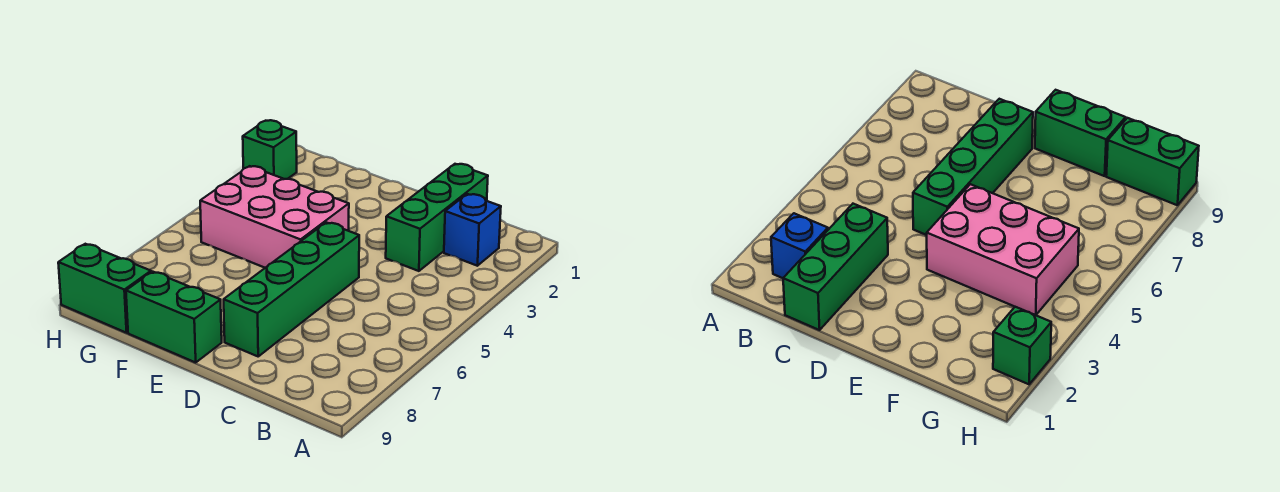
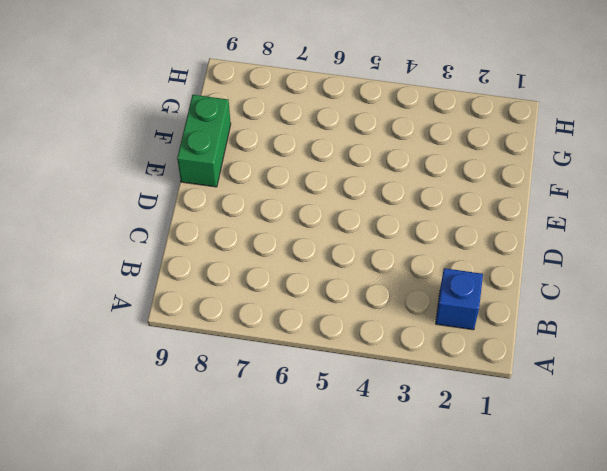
none -> green 1x3 brick [386,164,488,271]
none -> green 1x4 brick [224,223,359,356]

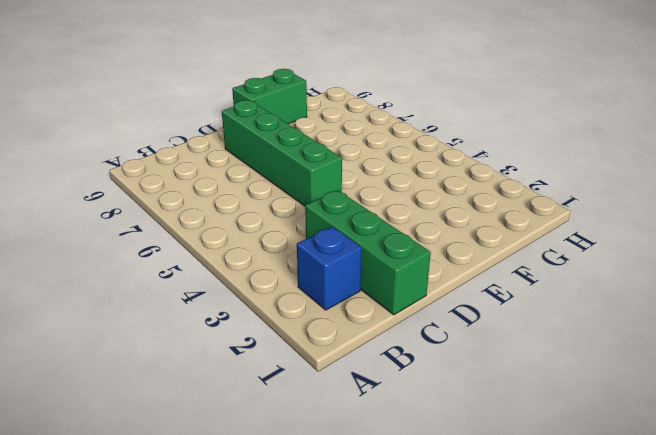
none -> pink 2x3 brick [200,166,349,268]
none -> green 1x2 brick [58,244,151,333]

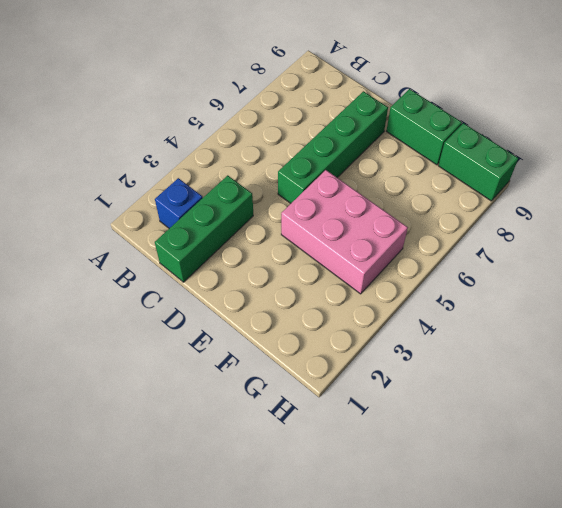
none -> green 1x1 brick [243,120,297,179]

